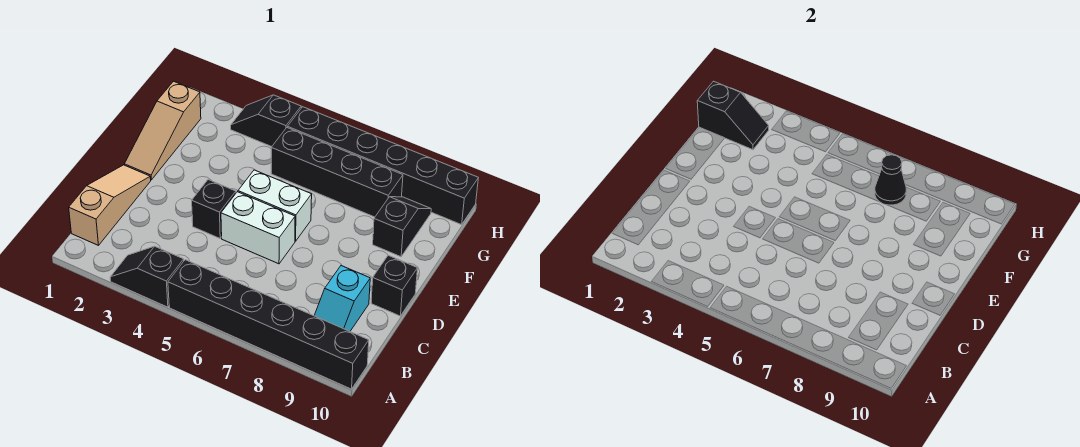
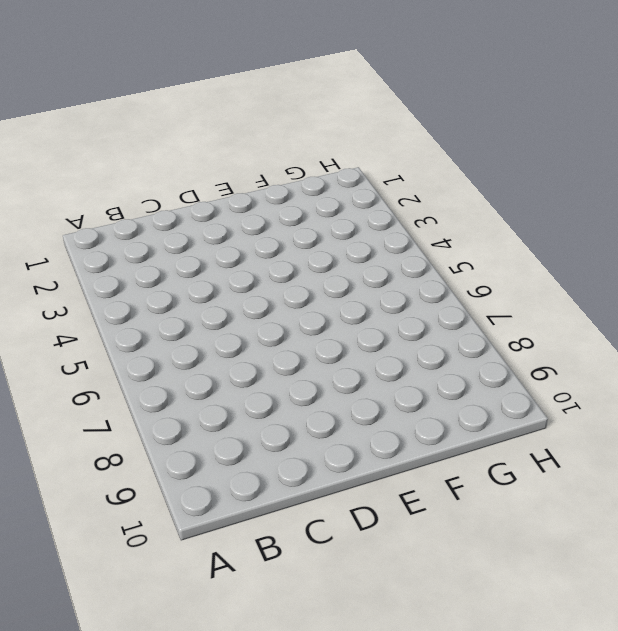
none -> black 1x2 slope [110,246,184,307]
none -> black 1x6 brick [168,260,369,389]
none -> tan 1x3 slope [69,165,151,245]

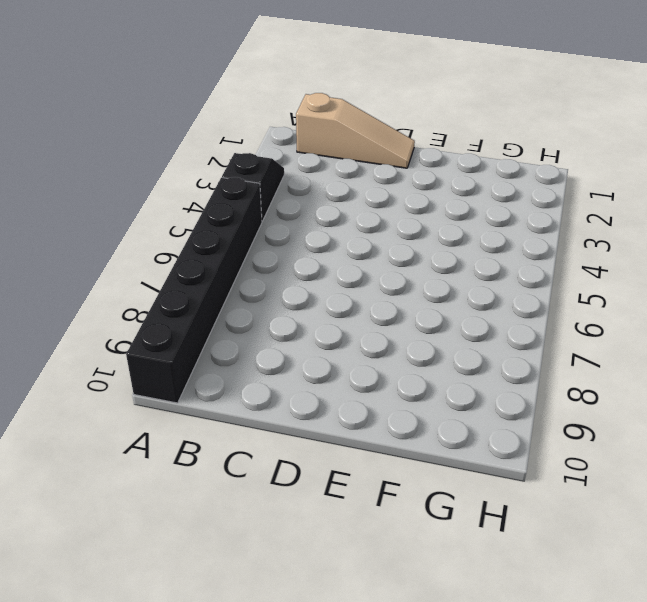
none -> cyan 1x2 slope [314,266,370,331]
none -> black 1x1 brick [192,180,236,238]
none -> white 1x2 brick [221,192,295,264]

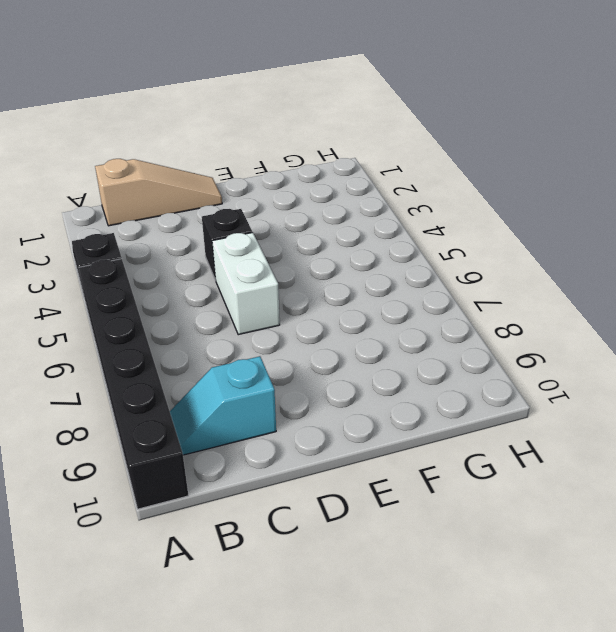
none -> black 1x1 brick [371,255,418,316]
none -> tan 1x3 slope [124,81,201,180]
none -> white 1x2 brick [238,170,312,241]

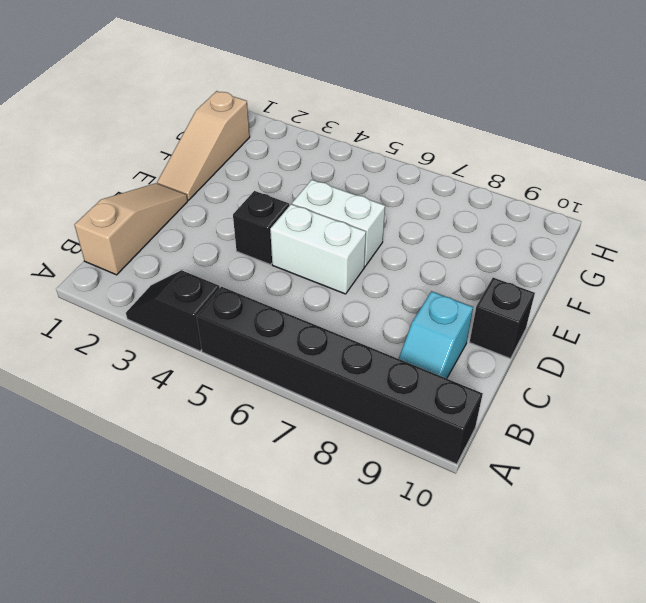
none -> black 1x2 slope [373,197,431,257]
none -> black 1x4 brick [271,128,403,217]
none -> black 1x2 slope [231,95,301,147]

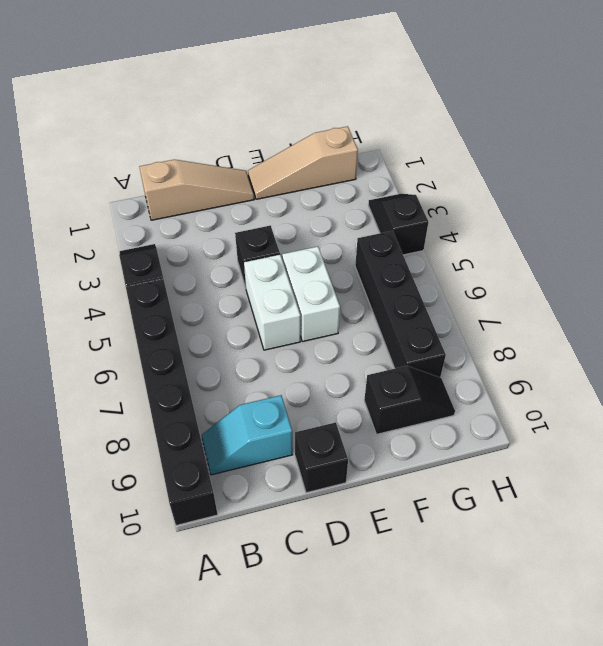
none -> black 1x6 brick [287,107,478,225]
none -> black 1x2 slope [697,81,769,150]
none -> black 1x1 cone [875,155,906,205]

